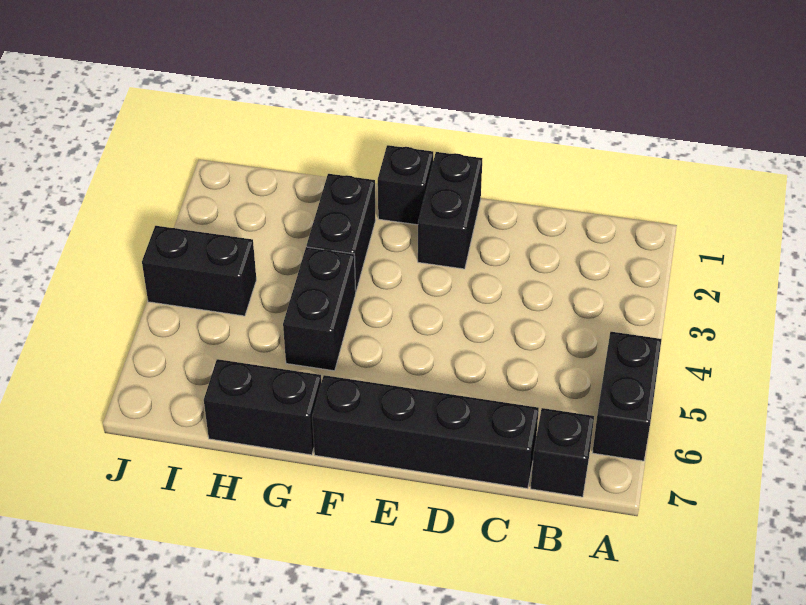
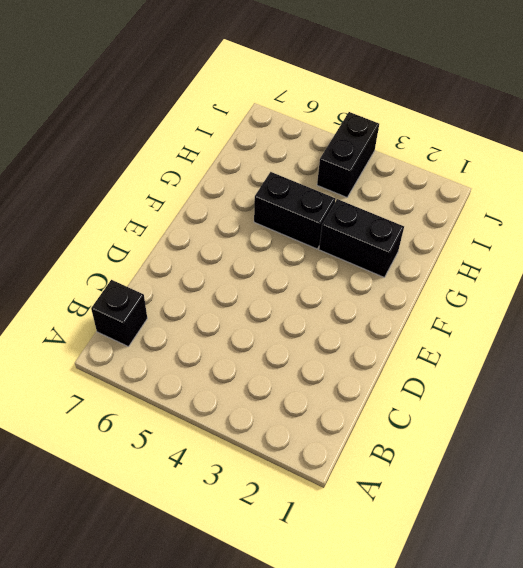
none -> black 1x2 brick [592,332,662,461]
none -> black 1x4 brick [312,375,539,489]

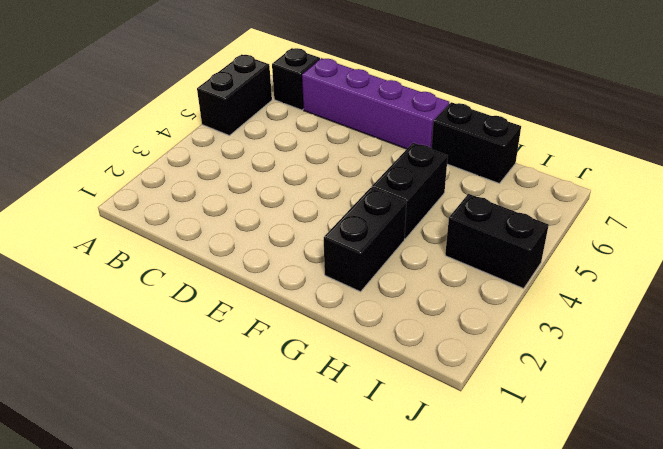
purple 1x4 brick [302,58,449,149] -> black 1x4 brick [312,375,539,489]
none -> black 1x2 brick [418,152,482,269]
none -> black 1x1 brick [378,145,433,225]

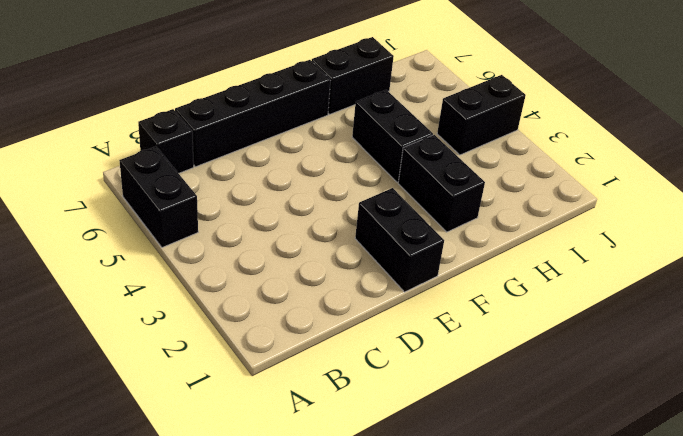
none -> black 1x1 brick [378,145,433,225]

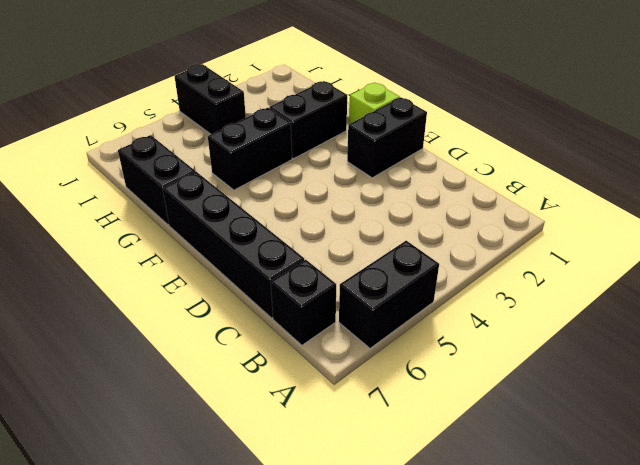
lime 1x1 brick [349,83,400,124] -> black 1x1 brick [378,145,433,225]

